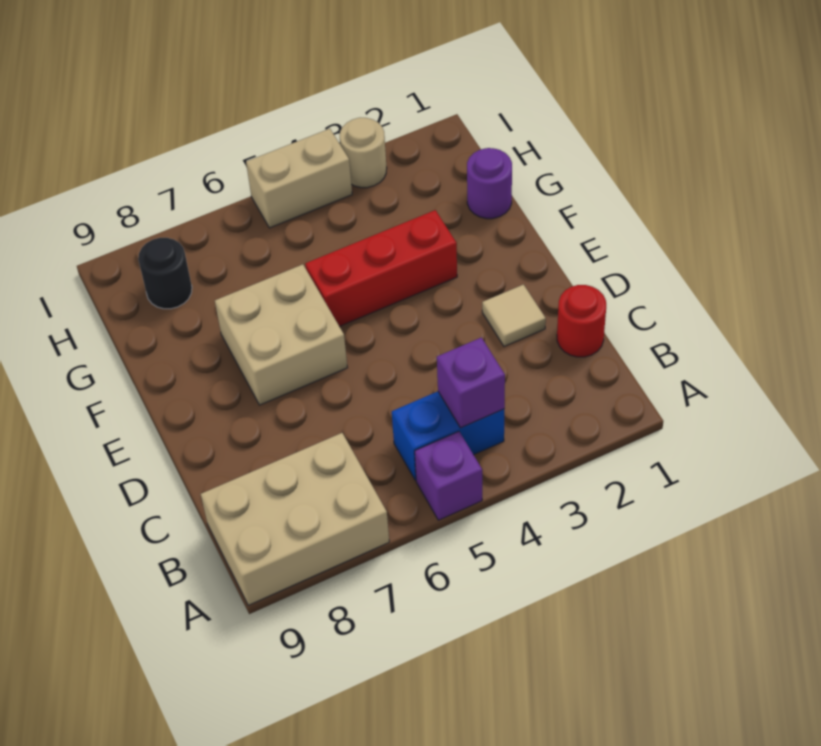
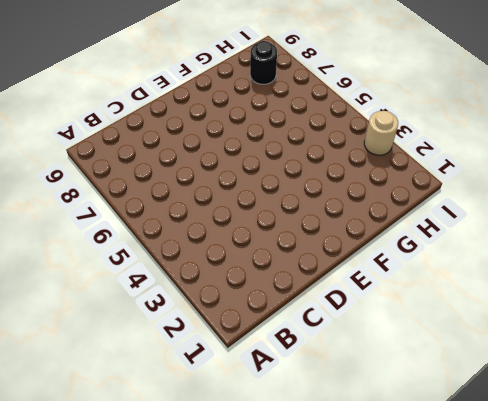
none -> purple 1x1 brick [415,432,482,520]
none -> tan 2x3 brick [201,433,389,605]
none -> blue 1x2 brick [392,391,504,480]

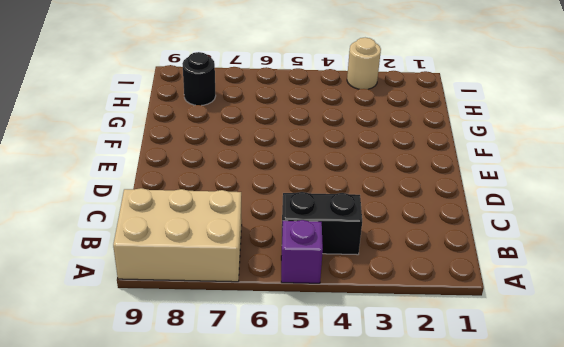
black 1x2 brick [282,192,362,255] -> blue 1x2 brick [392,391,504,480]
none -> red 1x1 round brick [557,285,606,357]
none -> tan 1x1 tile [482,285,546,346]
none -> tan 2x2 brick [215,264,347,405]

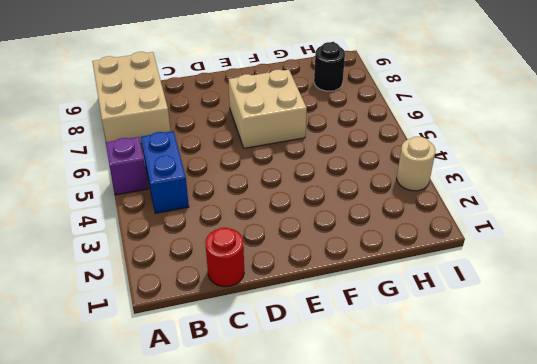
none -> tan 1x1 tile [482,285,546,346]
none -> red 1x3 brick [305,210,457,326]
none -> purple 1x1 round brick [467,148,512,219]

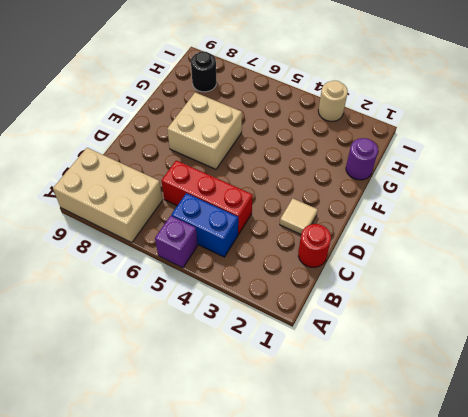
red 1x3 brick [161,160,253,234] -> red 1x3 brick moved to [305,210,457,326]
none -> tan 1x2 brick [246,129,352,228]
none -> purple 1x1 brick [437,338,505,428]

